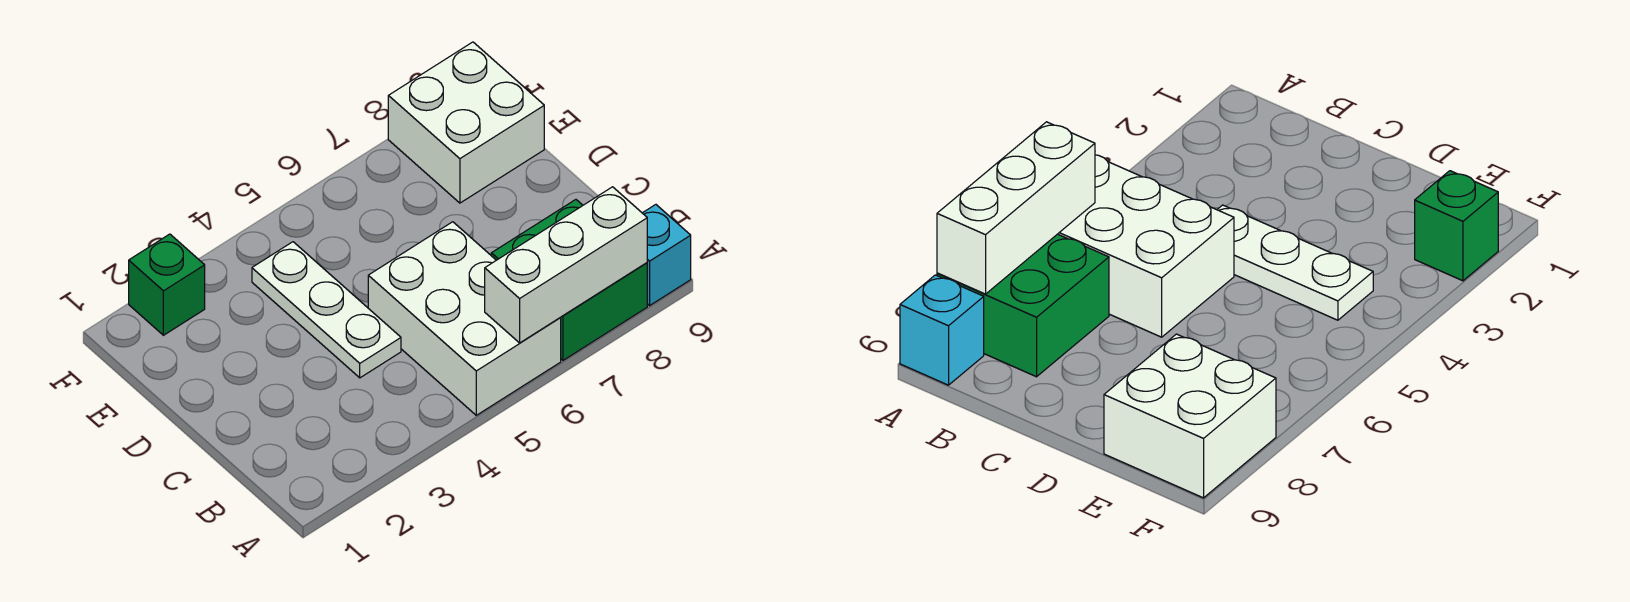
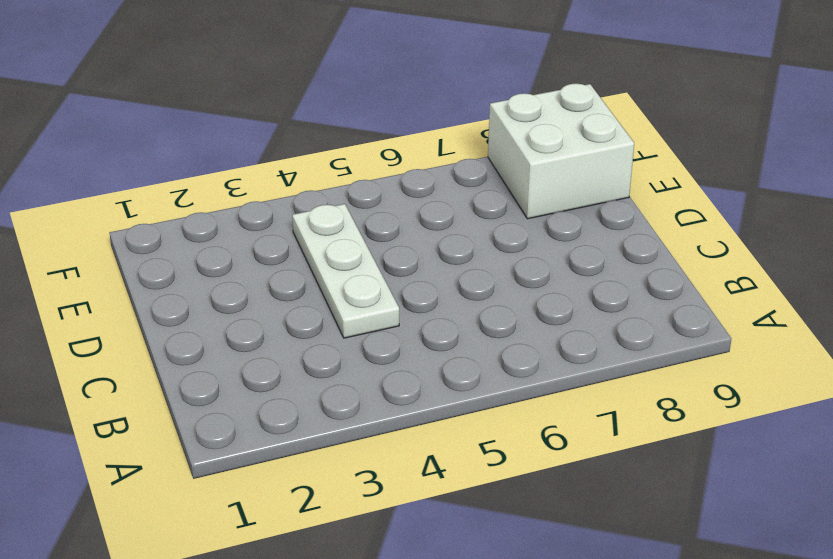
none -> white 2x3 brick [368,222,561,415]
none -> green 2x2 brick [491,200,647,360]

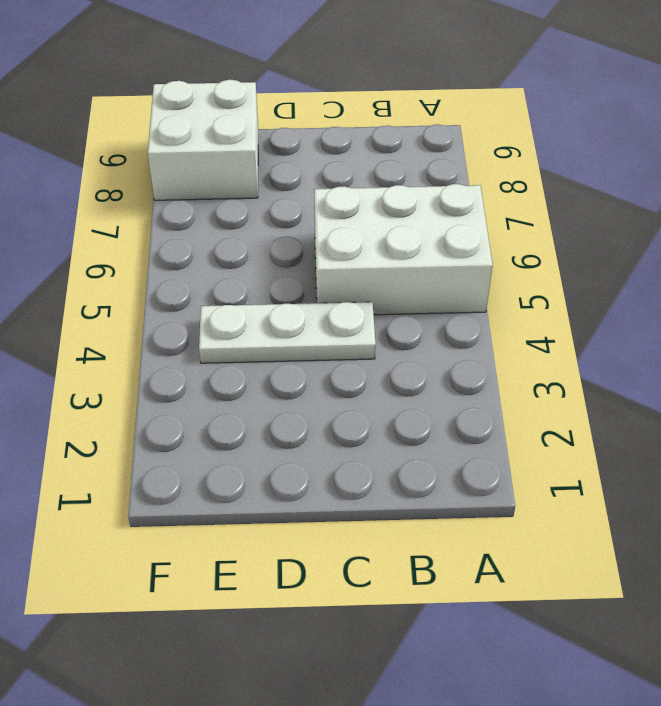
none -> green 2x2 brick [491,200,647,360]
none -> cyan 1x1 brick [643,205,691,306]

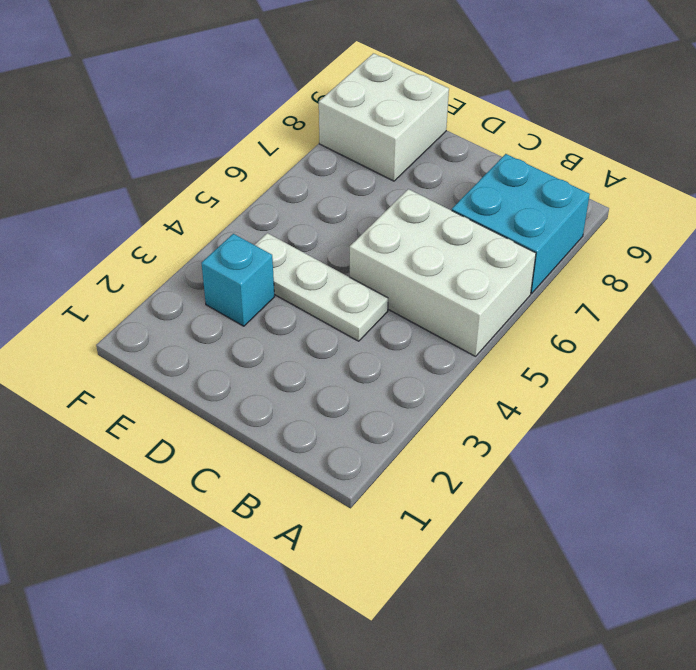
cyan 2x2 brick [452,154,590,293] -> green 2x2 brick [491,200,647,360]
cyan 1x1 brick [201,234,275,326] -> cyan 1x1 brick moved to [643,205,691,306]
none -> green 1x1 brick [129,234,205,335]
none -> white 1x3 brick [485,187,647,343]

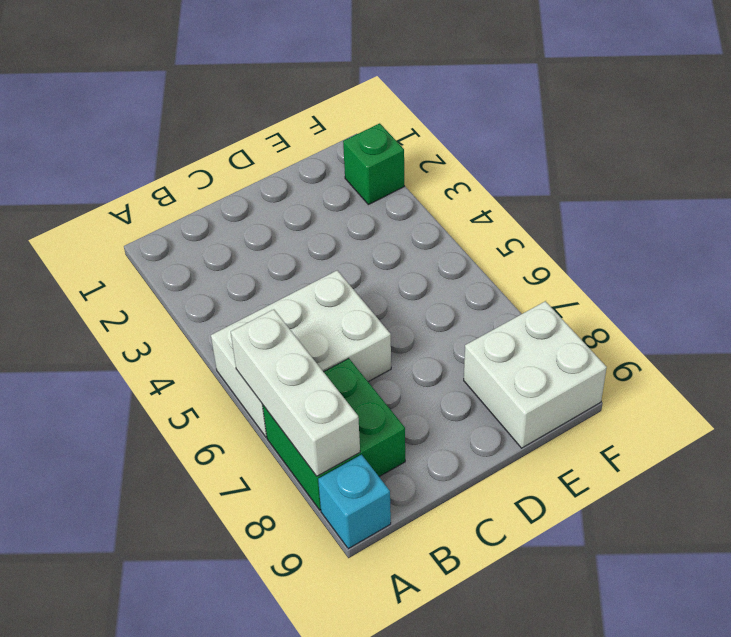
none -> white 1x3 plate [252,242,401,378]

